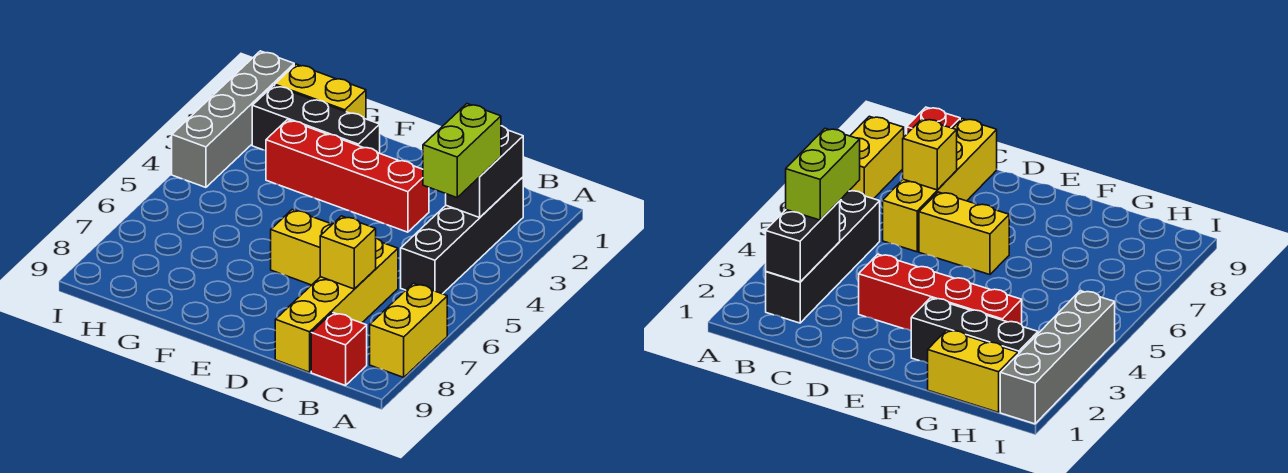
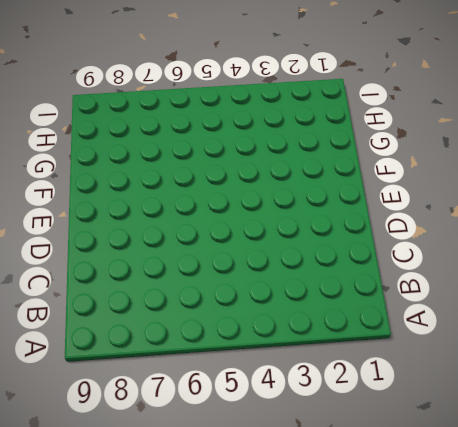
none -> yellow 1x2 brick [370,283,447,377]
none -> black 1x4 brick [401,177,523,294]
none -> red 1x1 brick [311,313,367,386]

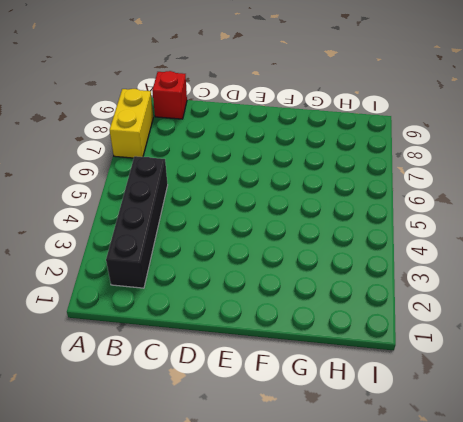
none -> yellow 1x4 brick [275,238,398,372]
none -> red 1x4 brick [266,120,429,232]
none -> yellow 1x2 brick [271,210,332,285]

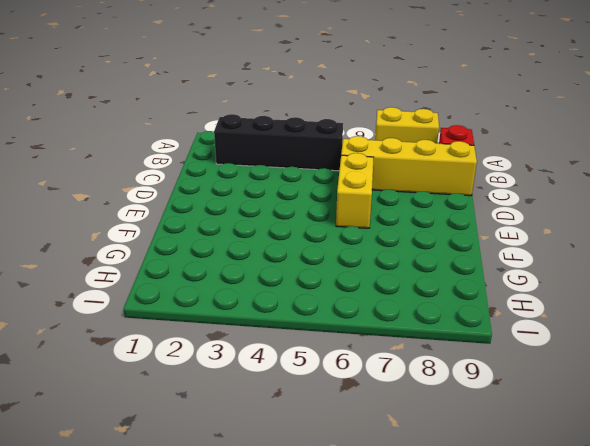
none -> red 1x4 brick [266,120,429,232]
none -> black 1x3 brick [252,85,380,153]
none -> yellow 1x2 brick [275,64,366,119]

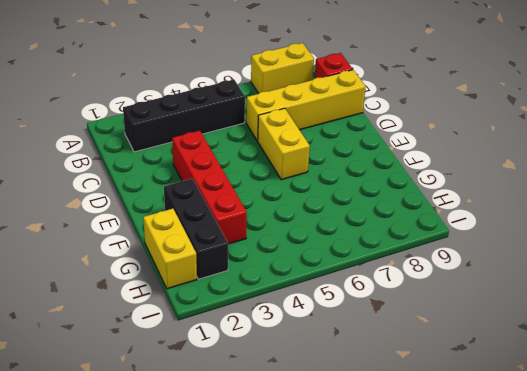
none -> grey 1x4 brick [172,51,294,187]
none -> black 1x2 brick [446,126,523,218]
none -> yellow 1x1 brick [320,216,376,289]

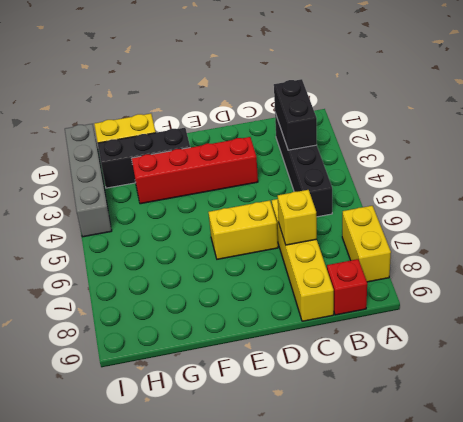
none -> lime 1x2 brick [423,104,501,198]

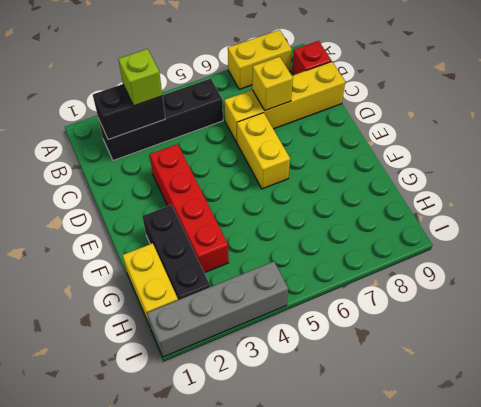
lime 1x1 brick [118,49,162,106] -> lime 1x2 brick [423,104,501,198]

